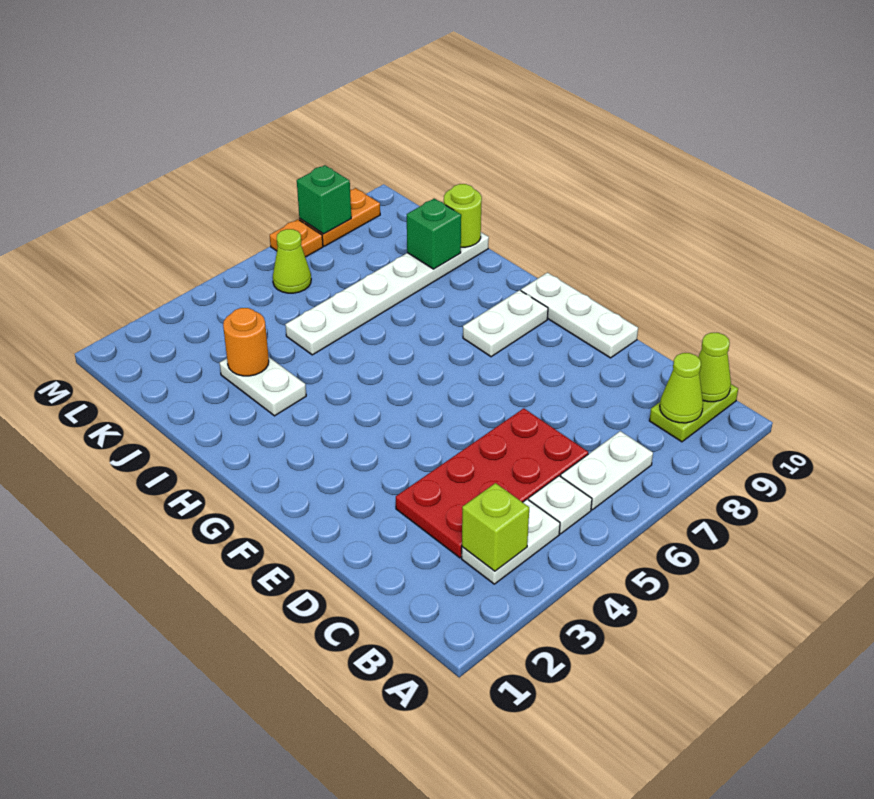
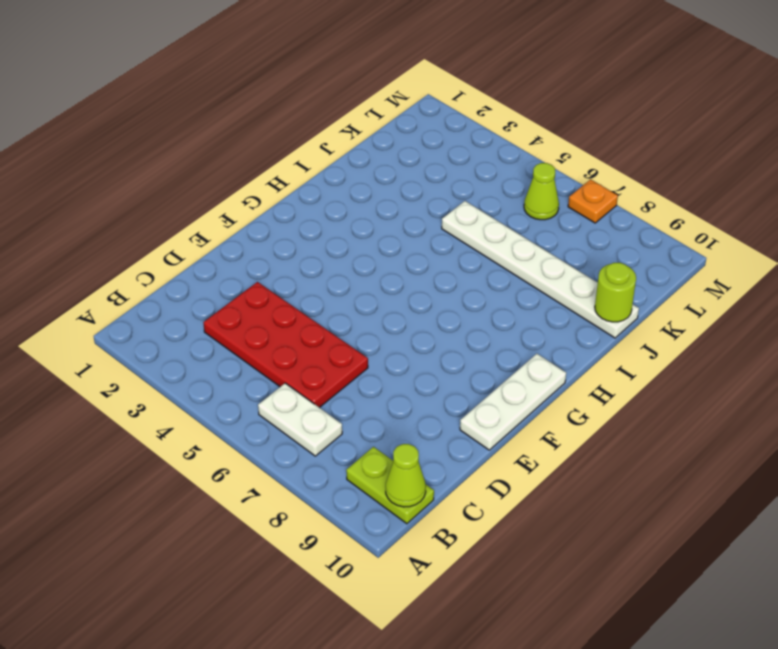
none -> white 1x2 plate [462,499,560,584]
none -> white 1x1 plate [529,476,592,534]
none -> white 1x2 plate [463,290,548,357]

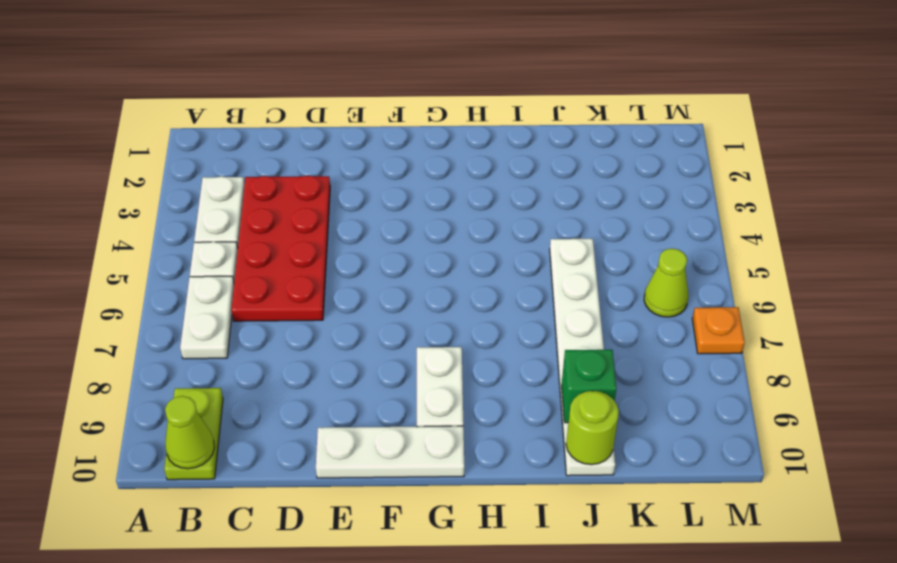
none -> white 1x2 plate [220,357,306,416]
none -> orange 1x2 plate [299,188,380,246]
none -> lime 1x1 brick [462,483,529,571]

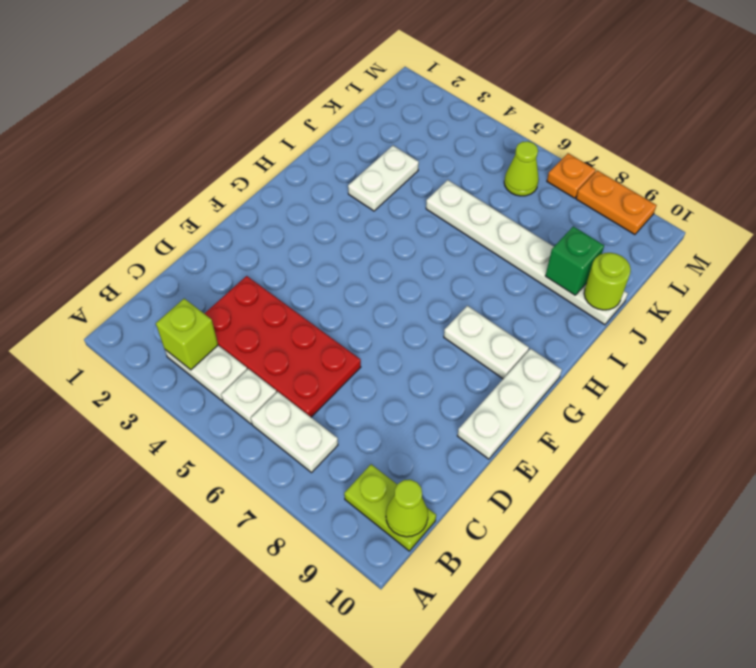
none -> lime 1x1 cone [660,353,703,423]
none -> orange 1x1 round brick [223,308,269,376]
none -> green 1x1 brick [297,165,351,234]

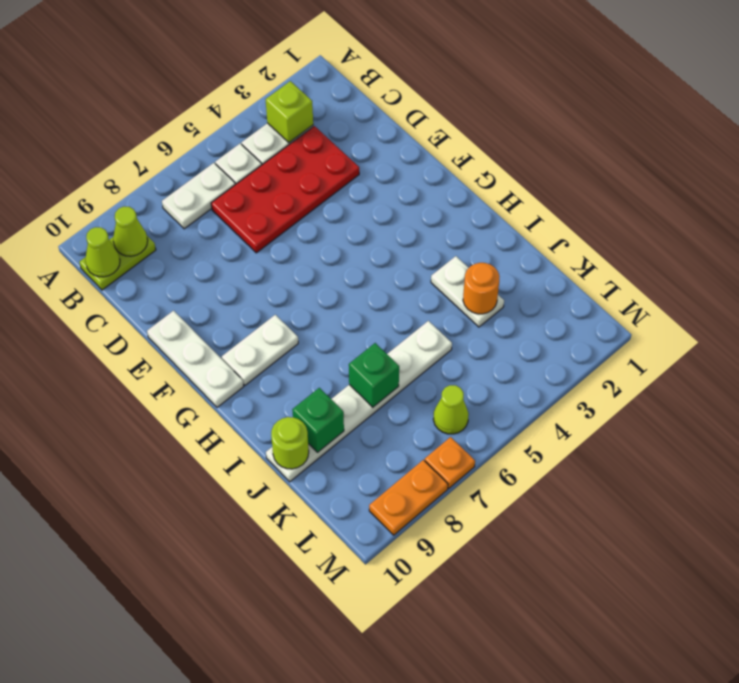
green 1x1 brick [349,343,399,407] -> green 1x1 brick moved to [297,165,351,234]

